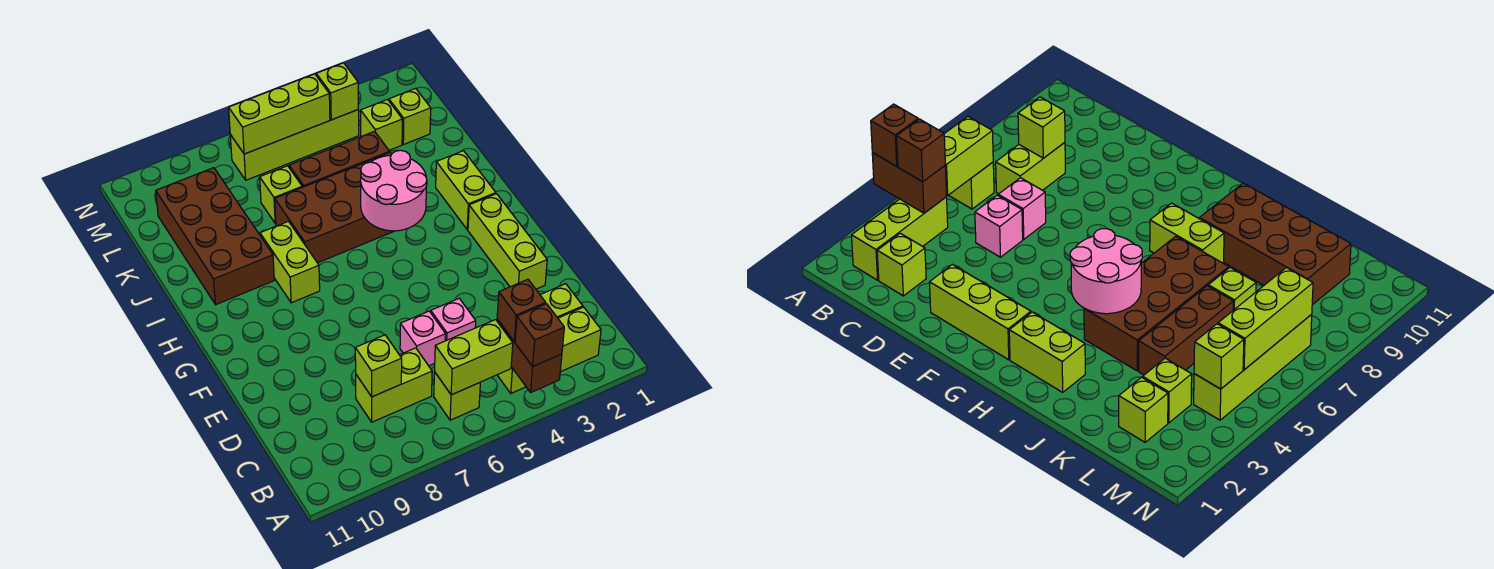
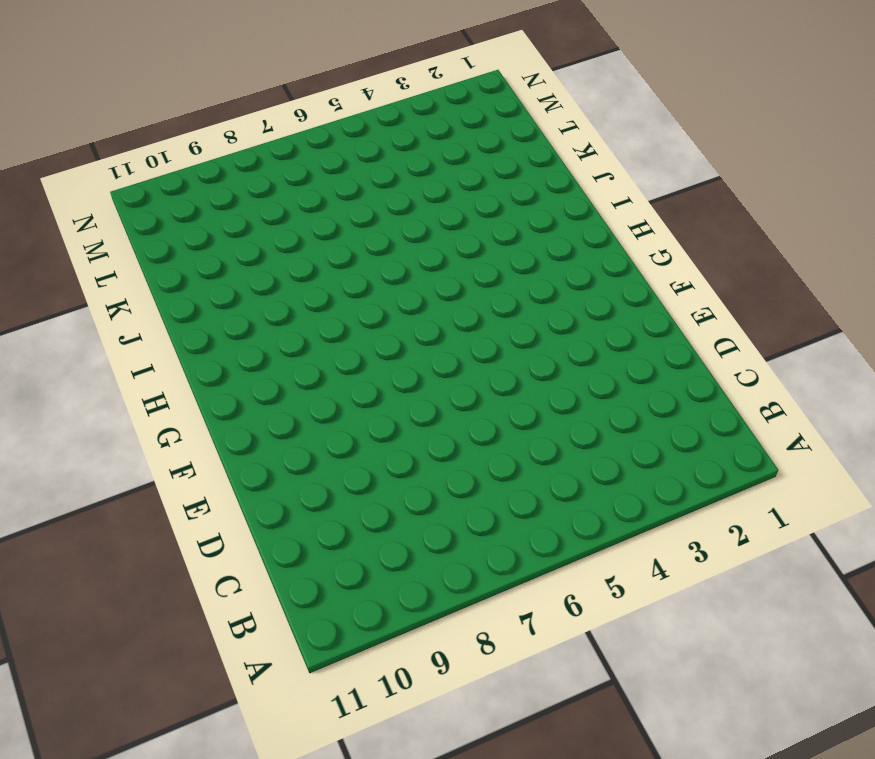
none -> lime 1x3 brick [498,307,601,393]
none -> lime 1x1 brick [434,373,480,420]
none -> lime 1x1 brick [540,284,583,318]

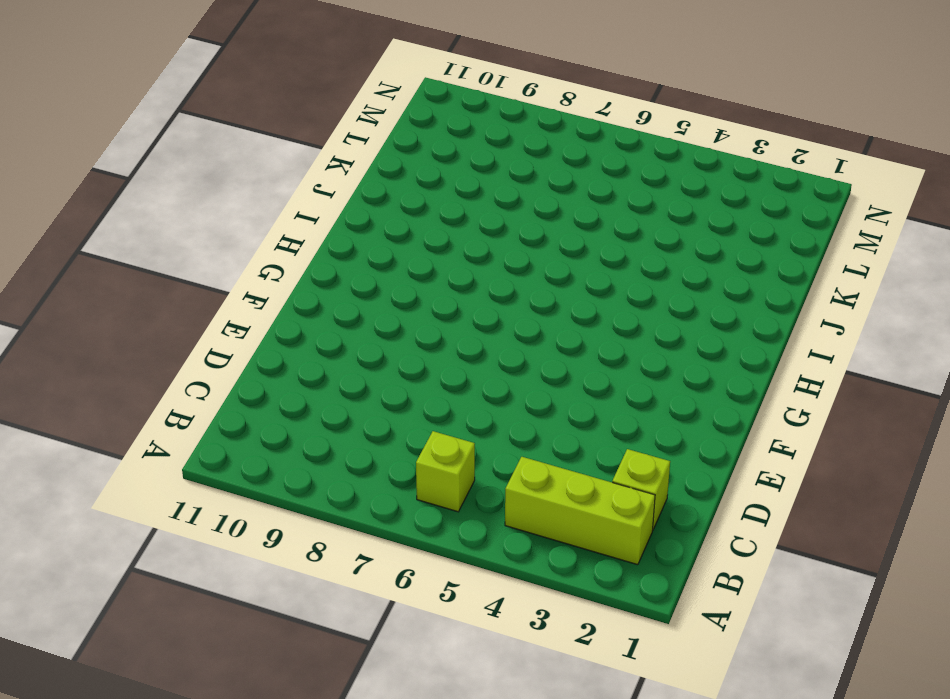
none -> lime 1x2 brick [356,348,432,422]
none -> pink 1x1 brick [431,298,476,341]
none -> pink 1x1 brick [400,311,446,366]

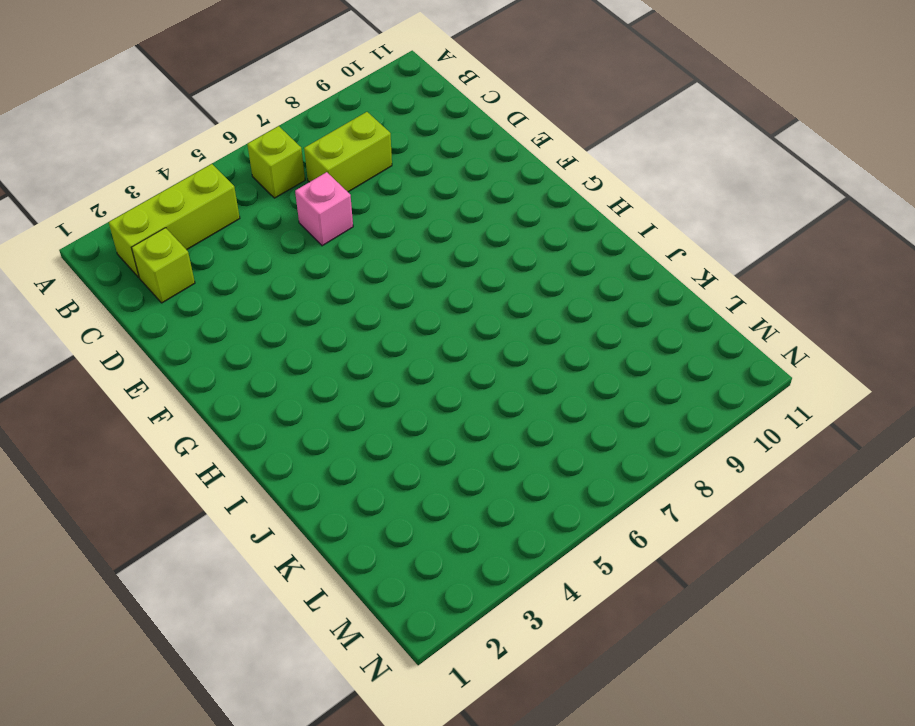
none -> pink 1x1 brick [431,298,476,341]
none -> lime 1x3 brick [468,194,547,289]
none -> lime 1x2 brick [436,151,496,230]

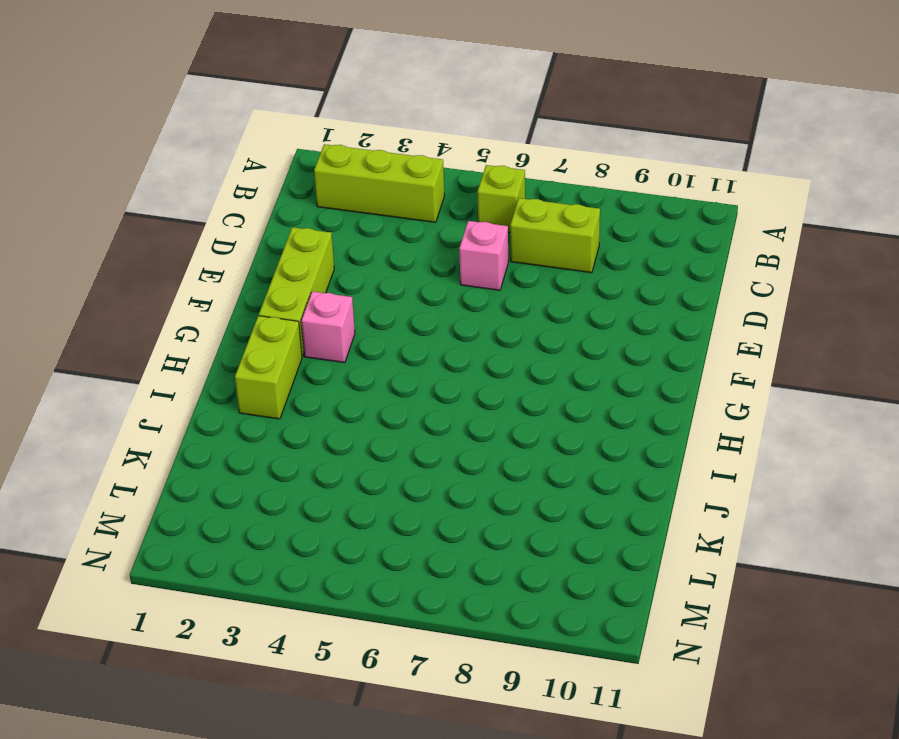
pink 1x1 brick [301,291,355,363] -> pink 1x1 brick moved to [431,298,476,341]
none -> lime 1x1 brick [540,284,583,318]
none -> lime 1x2 brick [260,221,320,303]
none -> brown 2x4 brick [275,153,394,263]

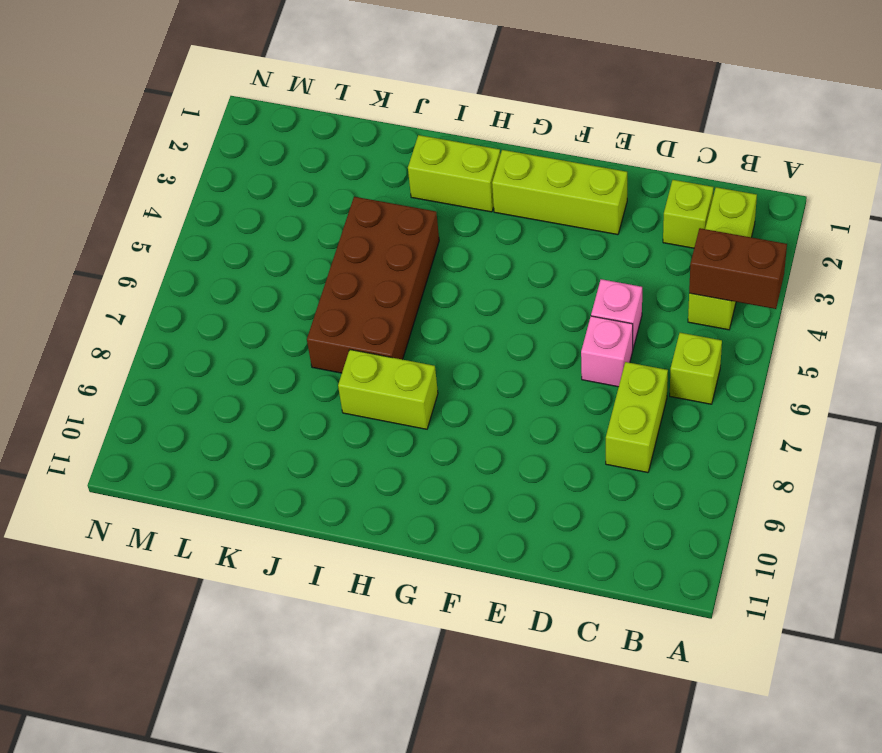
none -> brown 2x4 brick [156,168,274,305]
none -> brown 1x3 brick [289,131,390,187]
none -> lime 1x1 brick [260,166,302,223]

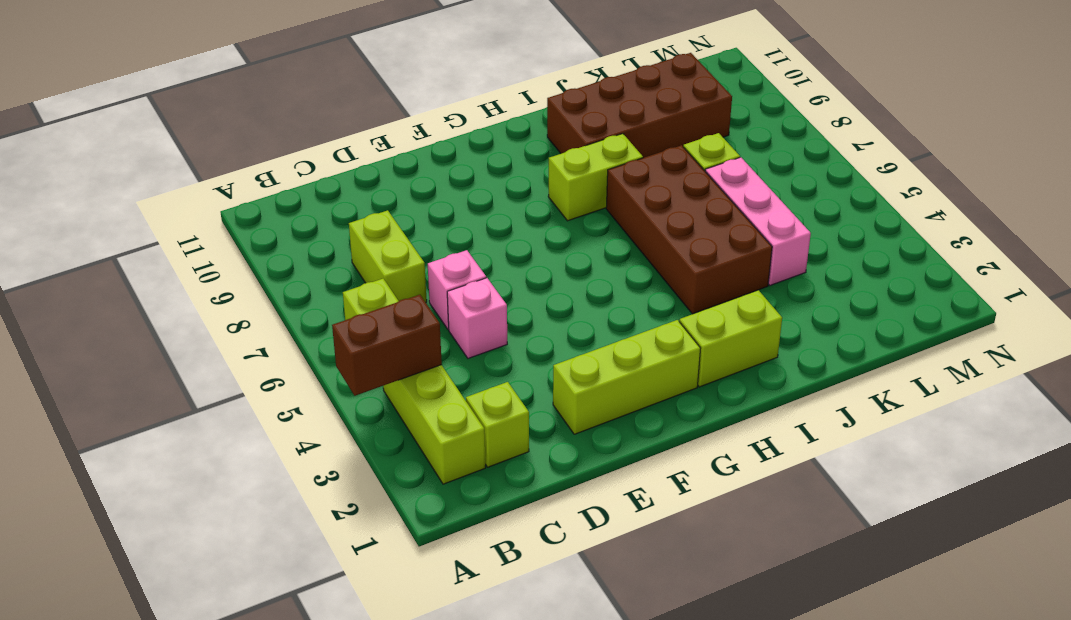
pink 1x3 brick [705,157,811,285] -> brown 1x3 brick [289,131,390,187]
none -> lime 1x1 brick [389,88,431,145]
none -> lime 1x1 brick [361,100,402,150]
none -> lime 1x4 brick [230,110,359,180]

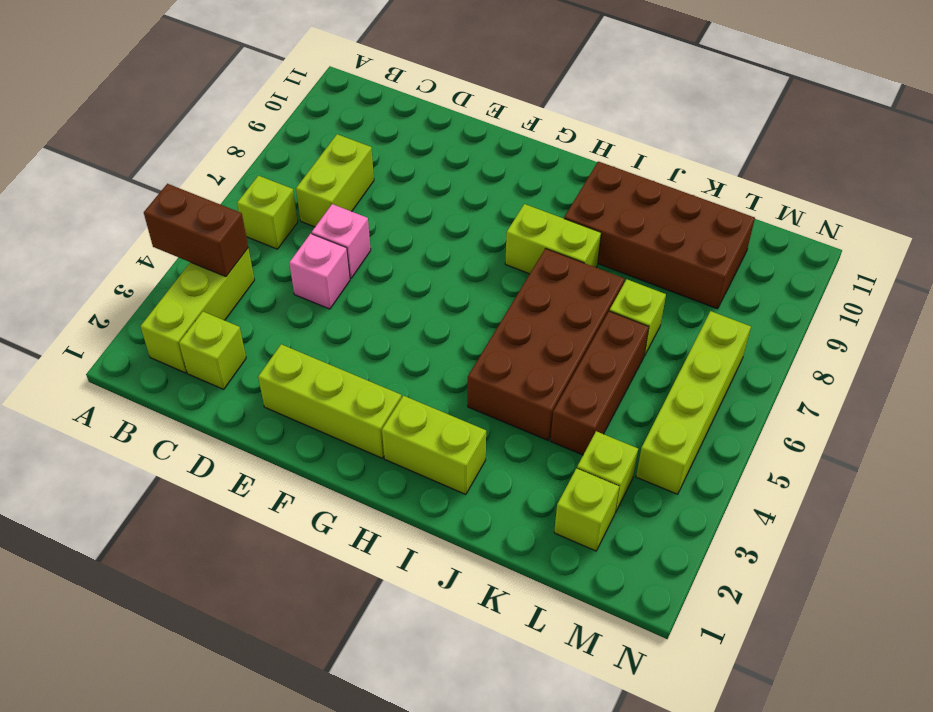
none -> lime 1x2 brick [435,320,513,395]
none -> lime 1x1 brick [355,335,402,397]
none -> pink 2x2 round brick [361,150,427,231]

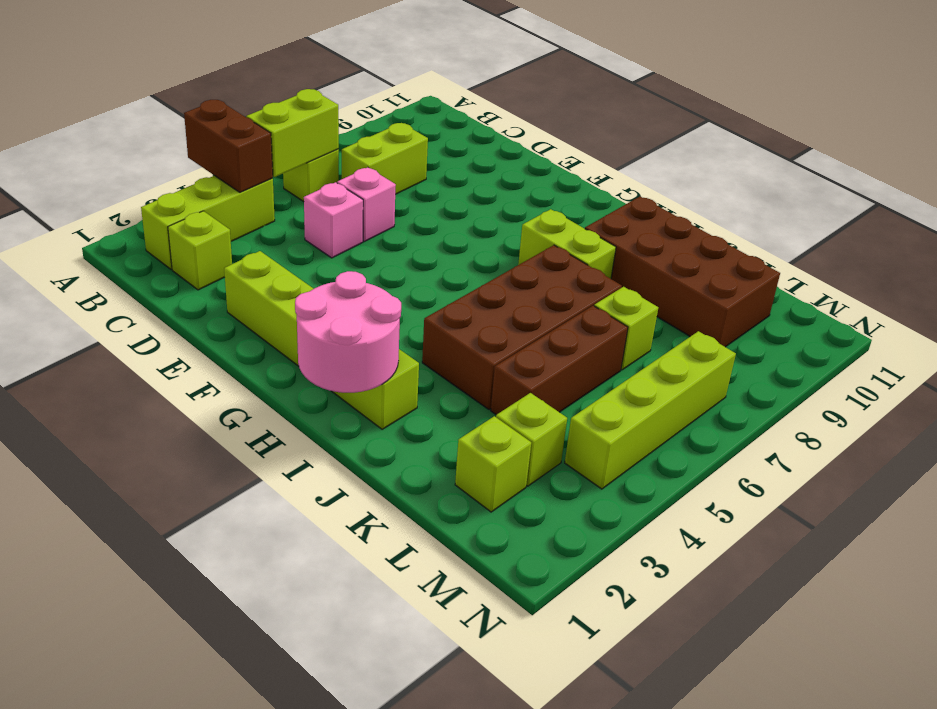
pink 2x2 round brick [295,271,401,393] -> pink 2x2 round brick moved to [361,150,427,231]
none -> lime 1x1 brick [355,335,402,397]
none -> lime 1x1 brick [316,63,358,120]
none -> lime 1x3 brick [229,74,330,154]

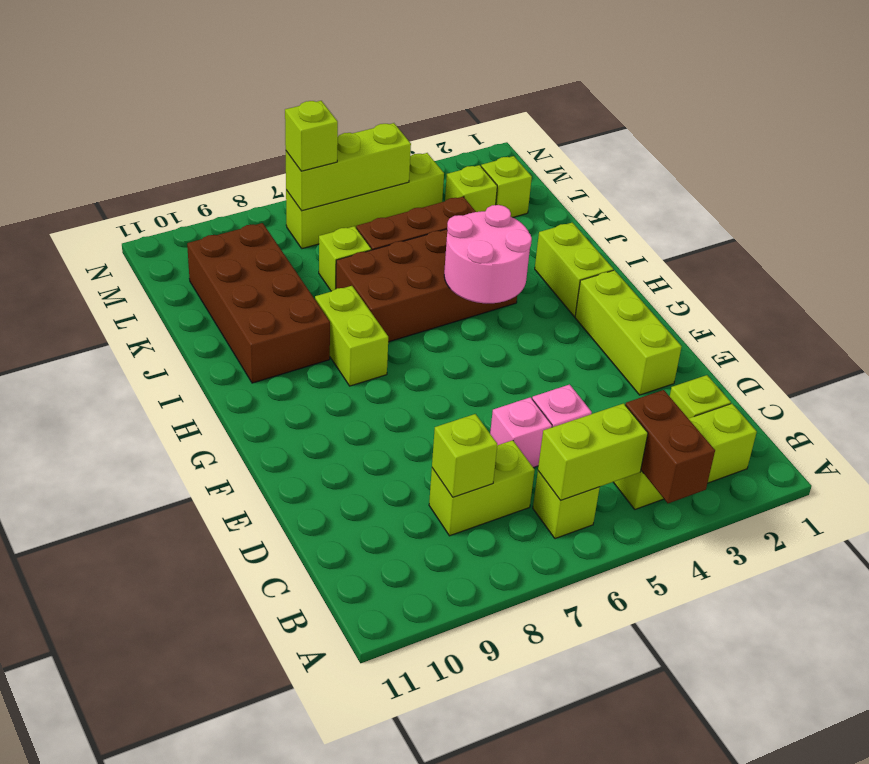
lime 1x1 brick [285,101,338,171] -> lime 1x1 brick moved to [316,63,358,120]
none -> brown 1x1 brick [515,304,564,366]
none -> brown 1x1 brick [497,279,546,342]

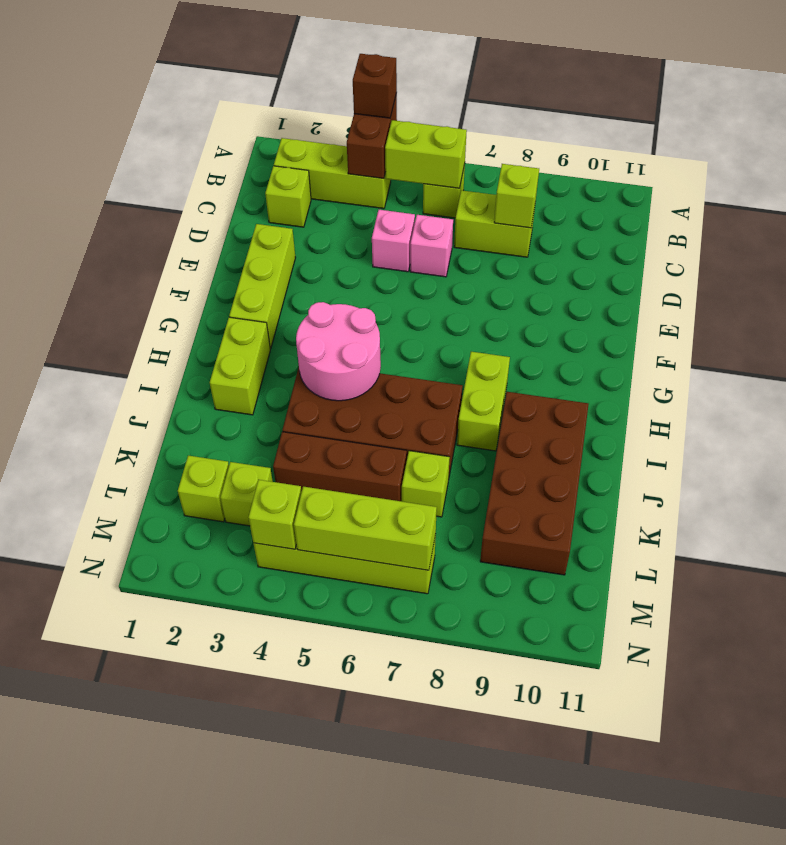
none -> brown 1x1 brick [497,279,546,342]

